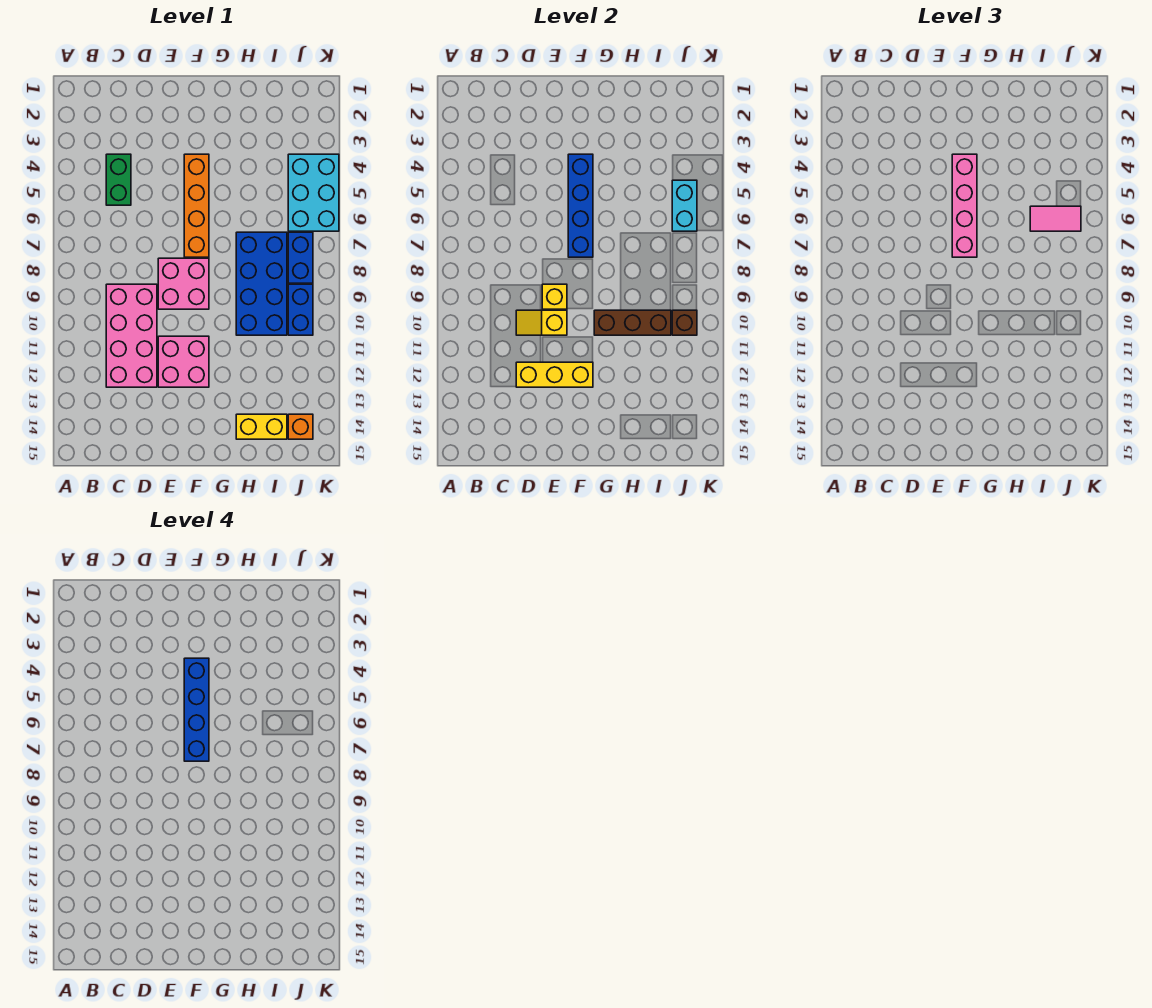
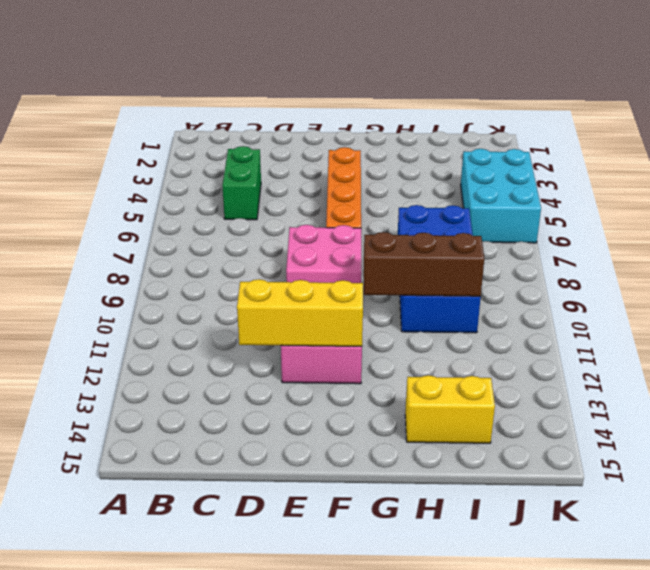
none -> pink 2x4 brick [106,284,157,387]
none -> blue 1x2 brick [288,232,313,283]
none -> blue 1x2 brick [288,284,313,335]

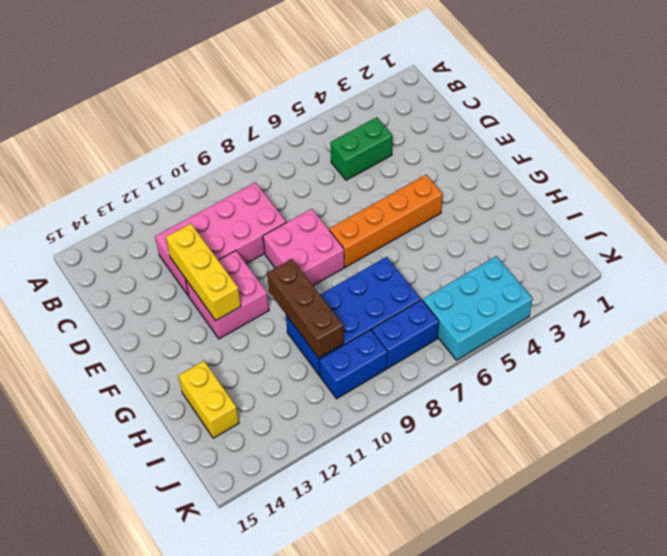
none -> orange 1x1 brick [288,414,313,439]
none -> yellow 1x2 slope [516,310,567,335]
none -> yellow 1x1 brick [542,284,567,309]

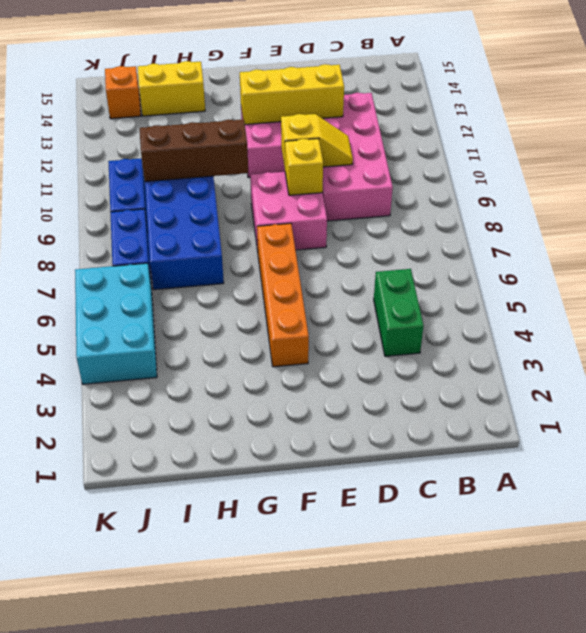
none -> blue 1x4 brick [568,154,593,257]
none -> cyan 1x2 brick [672,180,697,231]
none -> brown 1x1 brick [672,310,697,335]

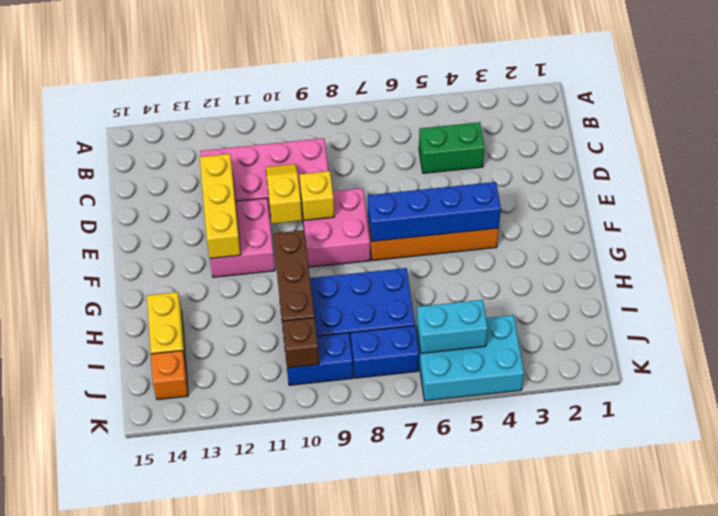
none -> pink 1x4 brick [952,154,977,257]
none -> pink 1x2 tile [1030,206,1081,231]
none -> blue 1x4 brick [184,658,209,761]

